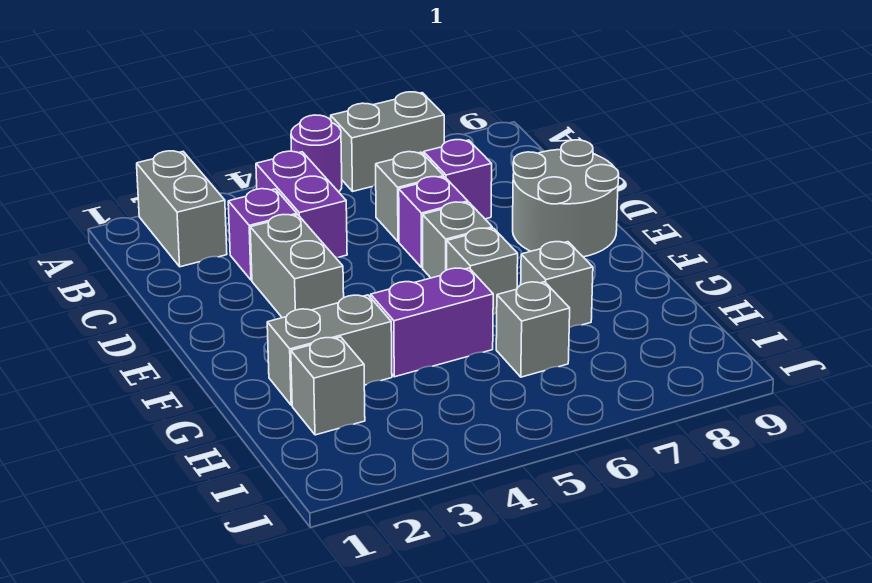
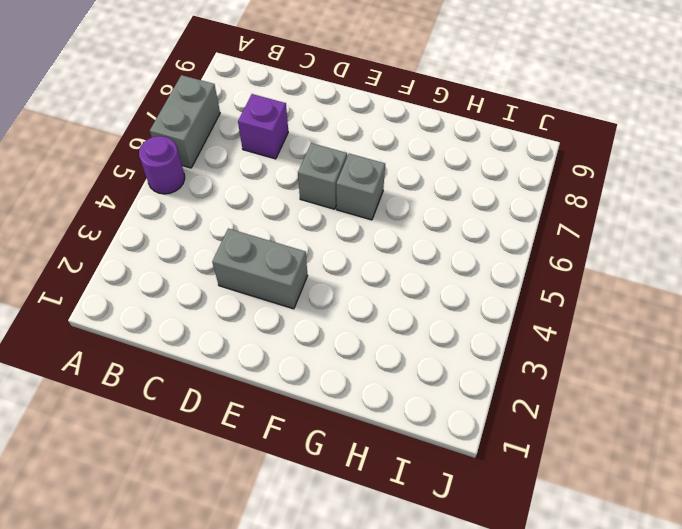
none -> grey 1x2 brick [137,151,227,267]
none -> purple 1x2 brick [256,151,347,257]
none -> purple 1x1 brick [228,189,297,280]

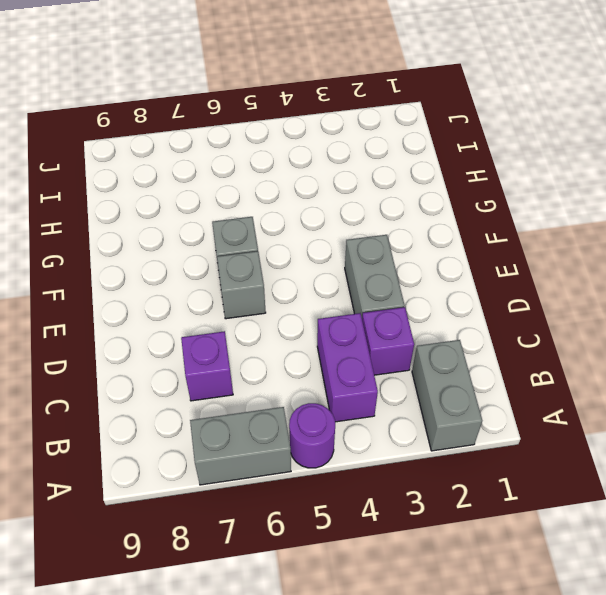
none -> grey 1x1 brick [376,152,444,242]
none -> purple 1x1 brick [399,177,468,268]
none -> grey 2x2 round brick [513,140,619,257]

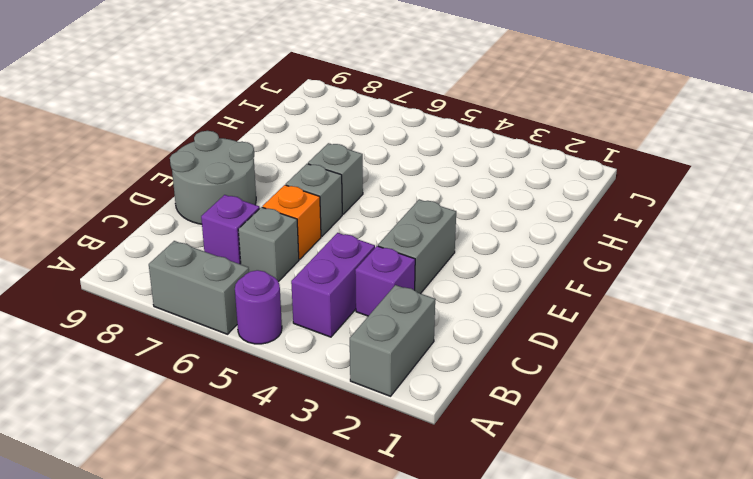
orange 1x1 brick [263,185,321,259] -> purple 1x1 brick [399,177,468,268]
none -> grey 1x2 brick [267,295,392,405]
none -> purple 1x2 brick [371,268,493,377]
none -> grey 1x1 brick [521,242,593,328]

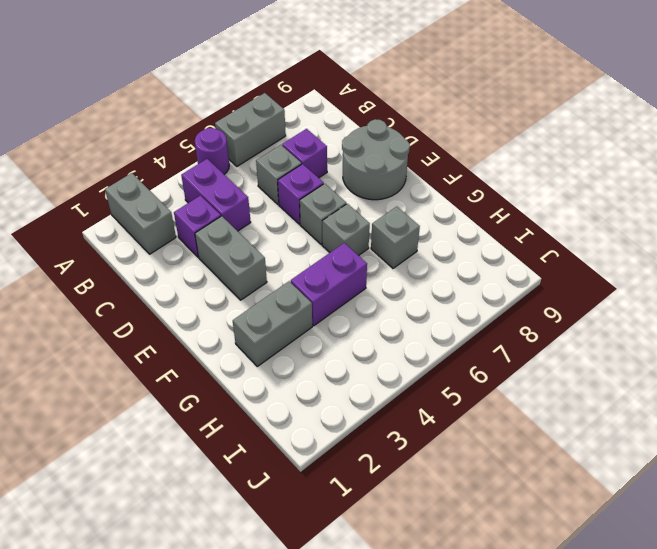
none -> grey 1x1 brick [291,337,365,435]
none -> grey 1x1 brick [496,282,570,377]

